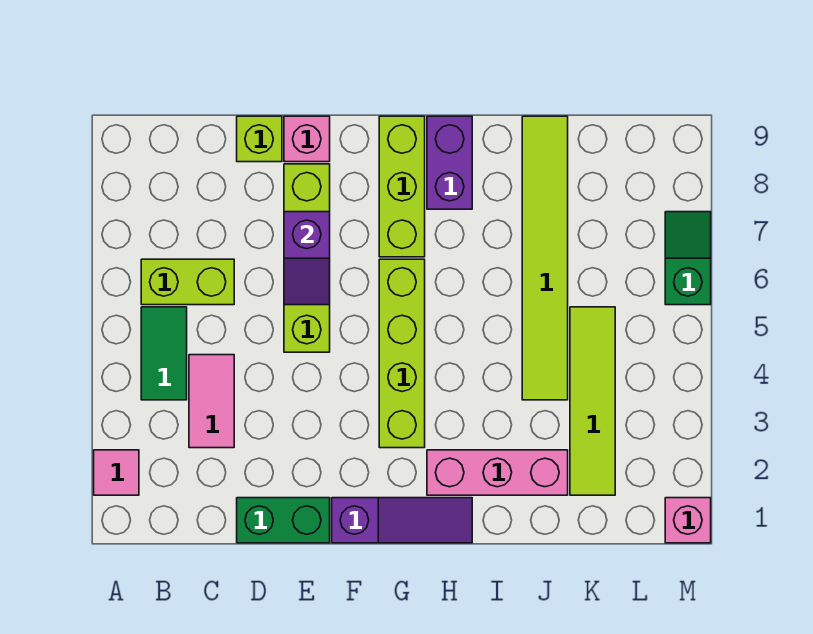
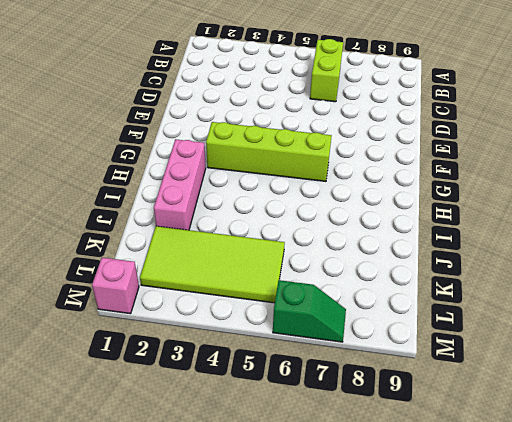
lime 2x4 tile [140,226,285,303] -> lime 1x4 tile [570,307,615,495]
none -> pink 1x1 tile [94,450,139,495]
none -> green 1x2 tile [141,307,187,400]
none -> pink 1x2 tile [189,355,234,448]

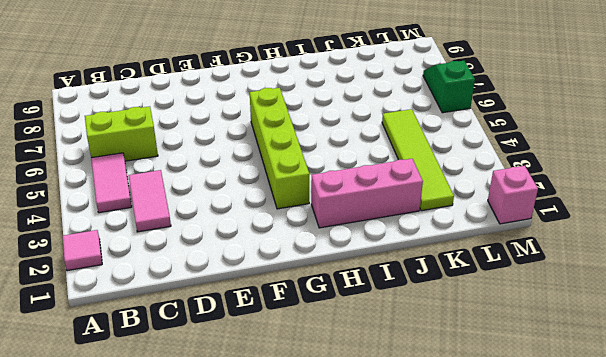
pink 1x2 tile [91,153,132,213] -> green 1x2 tile [141,307,187,400]
none -> green 1x2 brick [237,498,330,543]
none -> lime 1x1 brick [237,116,282,162]
none -> lime 1x4 brick [284,164,330,352]

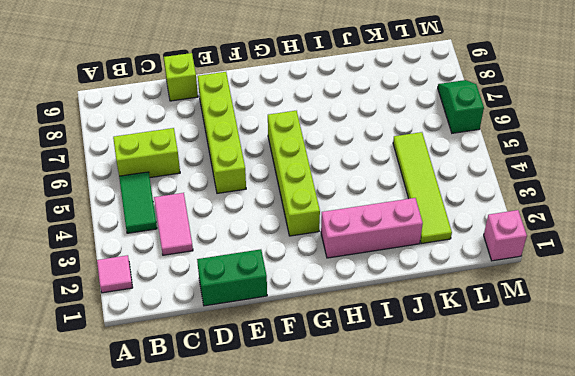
none -> pink 1x1 brick [284,116,330,162]
none -> purple 1x3 slope [332,498,472,543]
none -> lime 1x3 brick [379,116,425,257]

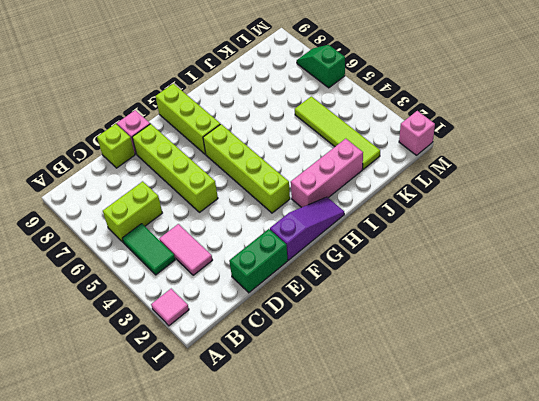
none -> purple 1x2 brick [427,116,472,209]
none -> lime 1x6 tile [522,116,568,400]
none -> purple 1x2 slope [284,212,330,305]

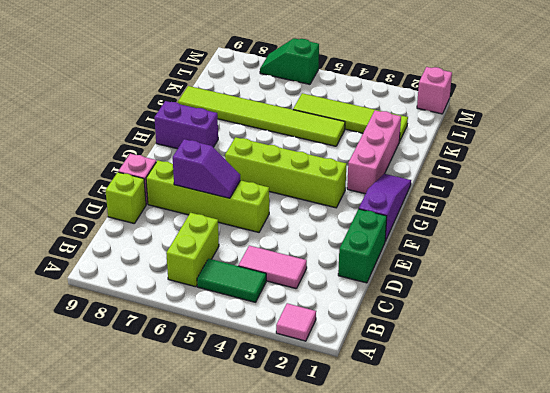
none -> lime 1x3 brick [379,116,425,257]

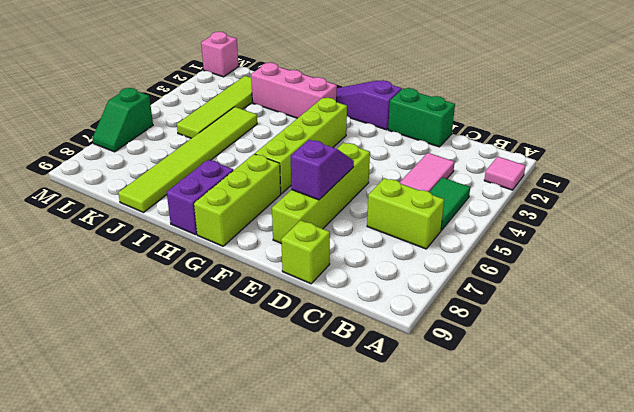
none -> pink 1x1 brick [284,116,330,162]

